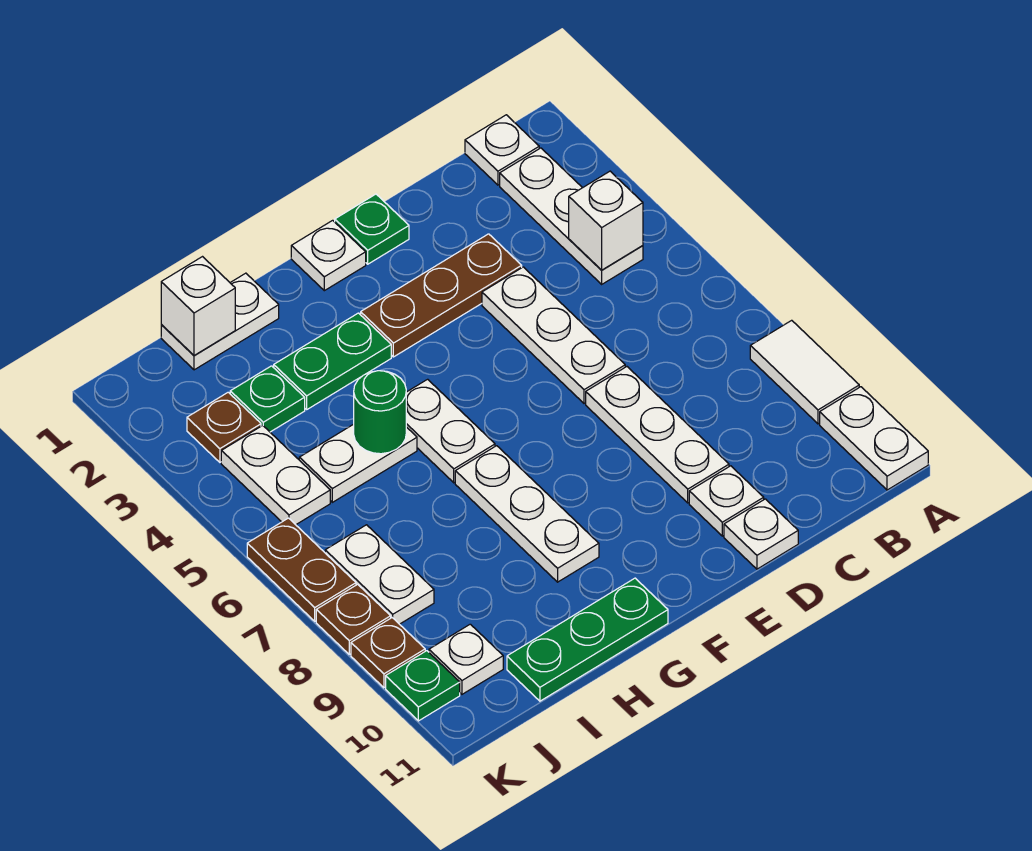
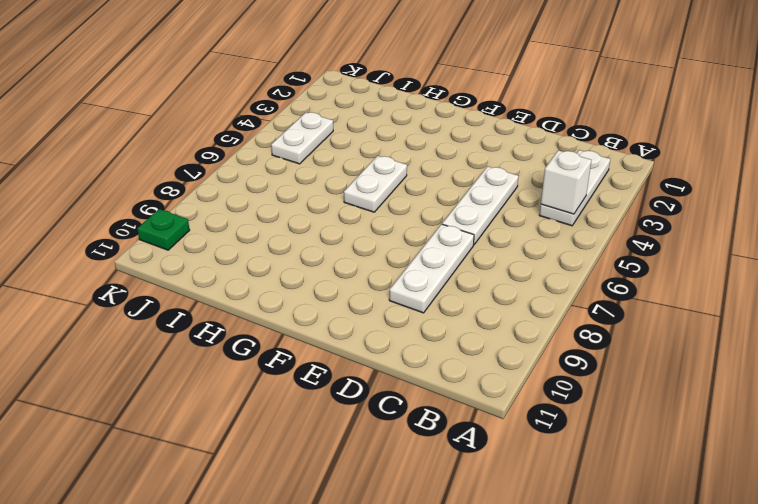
none -> white 1x2 tile [750,320,859,424]
none -> white 1x2 plate [820,387,928,490]
none -> white 1x1 plate [465,115,539,185]

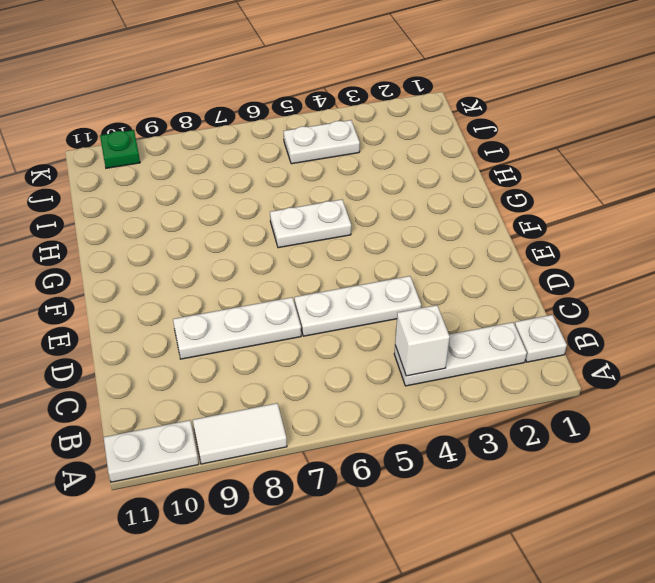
none -> brown 1x3 plate [361,234,522,357]
none -> white 1x1 plate [689,466,764,536]
none -> white 1x1 plate [724,499,798,569]

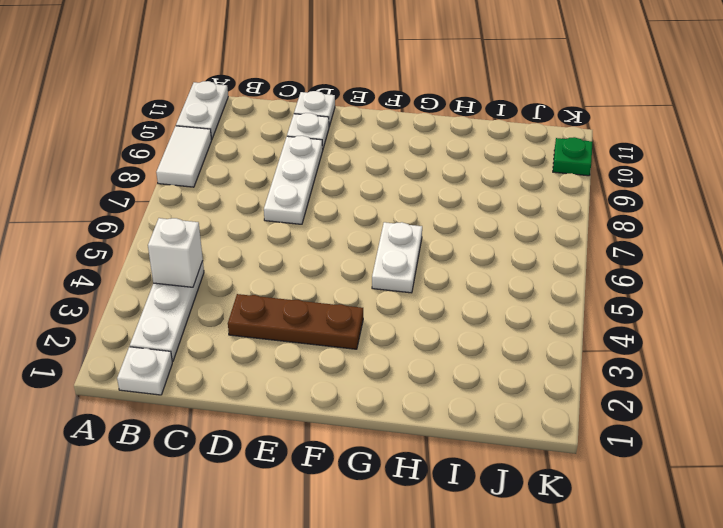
none -> white 1x3 plate [482,267,625,403]
none -> green 1x1 plate [335,194,409,264]
none -> white 1x1 plate [291,220,366,291]

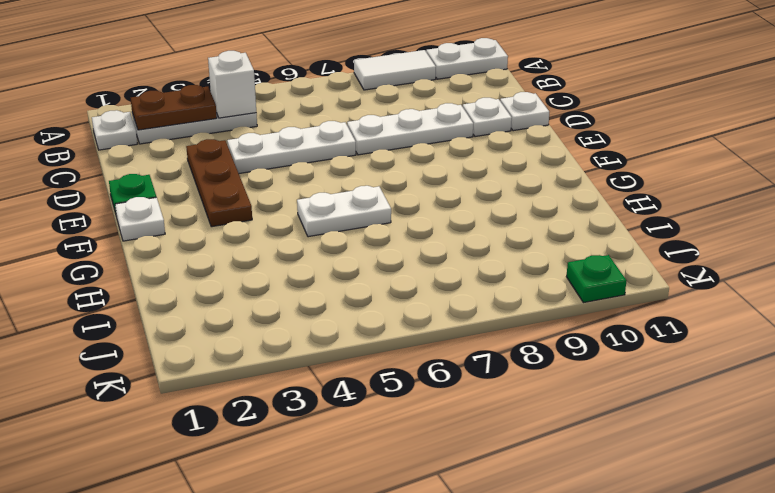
brown 1x2 plate [131,85,217,130] -> brown 1x2 plate moved to [247,518,356,621]
none -> green 1x2 plate [274,313,391,409]
none -> white 1x3 plate [455,446,599,582]
none -> green 1x3 plate [507,578,668,701]

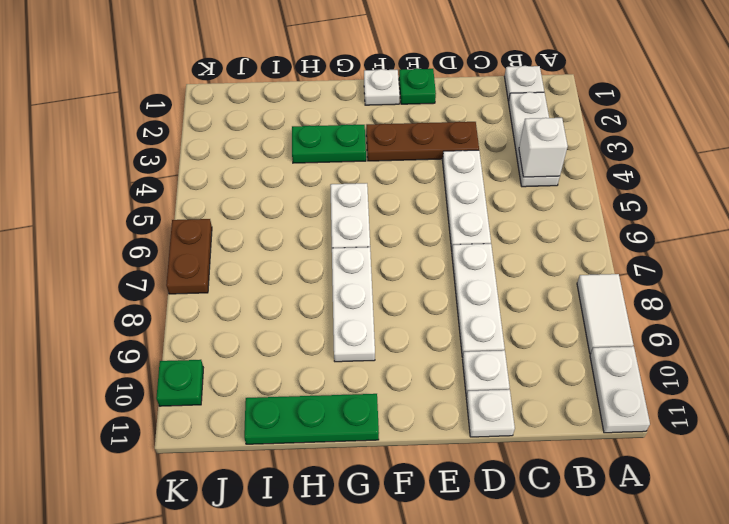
none -> white 1x2 plate [161,273,279,370]
none -> white 1x2 plate [299,424,417,502]
none -> green 1x1 plate [230,366,305,432]

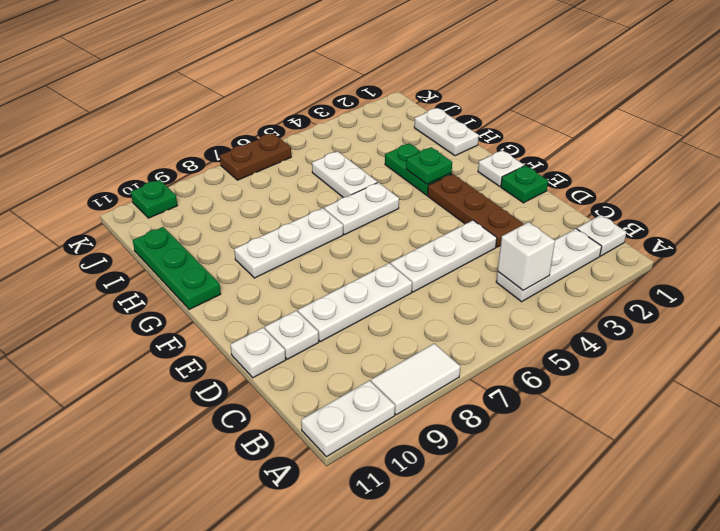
green 1x1 plate [406,147,452,184] -> green 1x1 plate moved to [230,366,305,432]
none -> brown 1x1 plate [187,392,261,462]
none -> white 1x2 plate [221,425,330,525]
none -> white 1x2 plate [325,525,434,624]

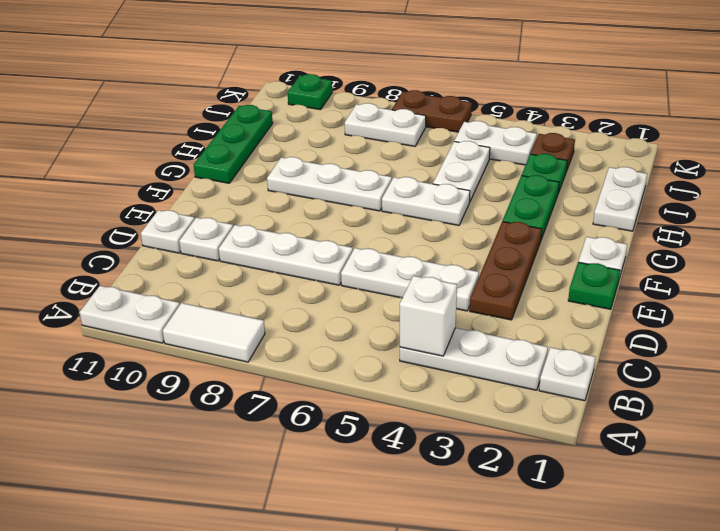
none -> white 1x1 plate [429,624,503,694]
none -> brown 1x1 plate [316,584,391,654]
none -> brown 1x1 plate [351,618,425,688]

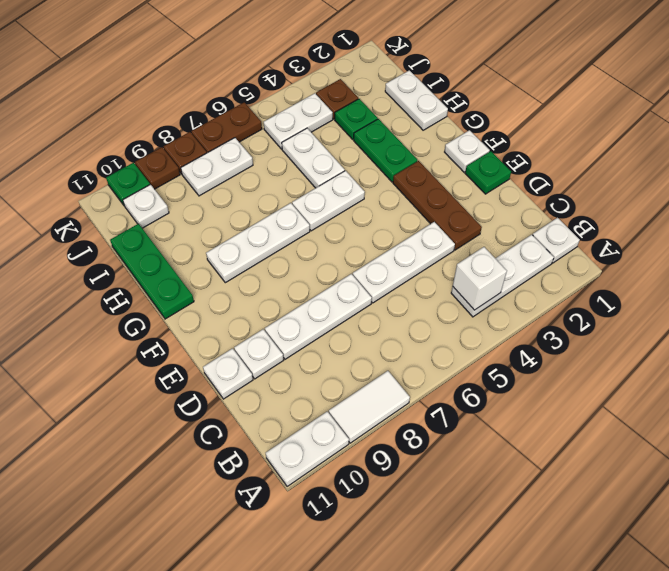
none -> green 1x1 round brick [354,371,406,454]
none -> white 1x1 brick [161,257,235,355]

